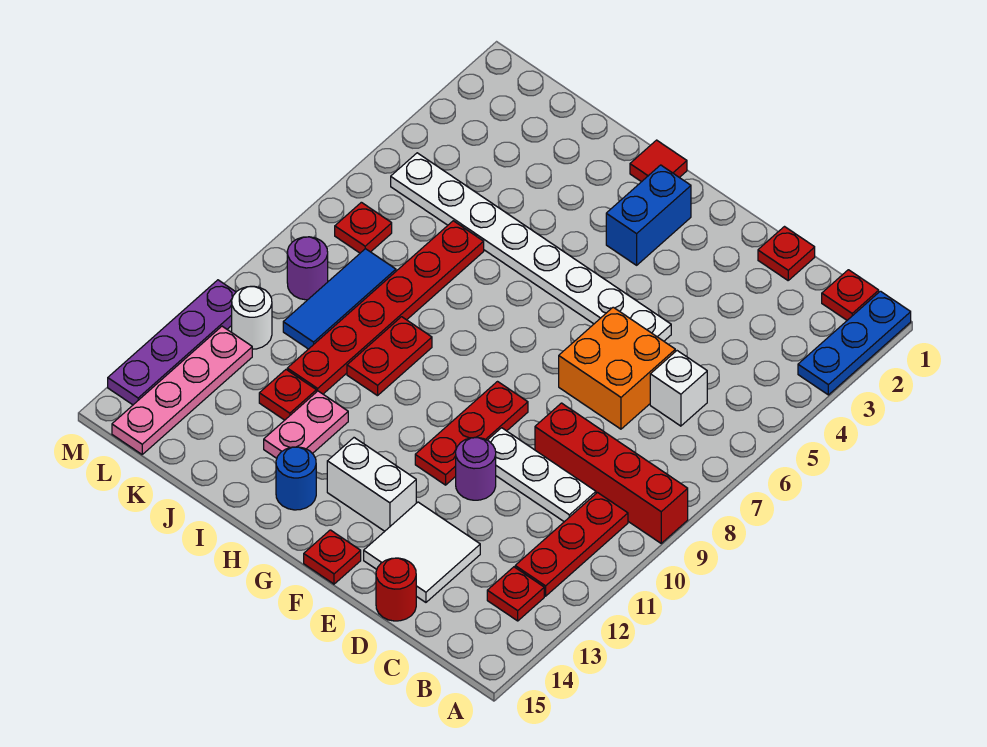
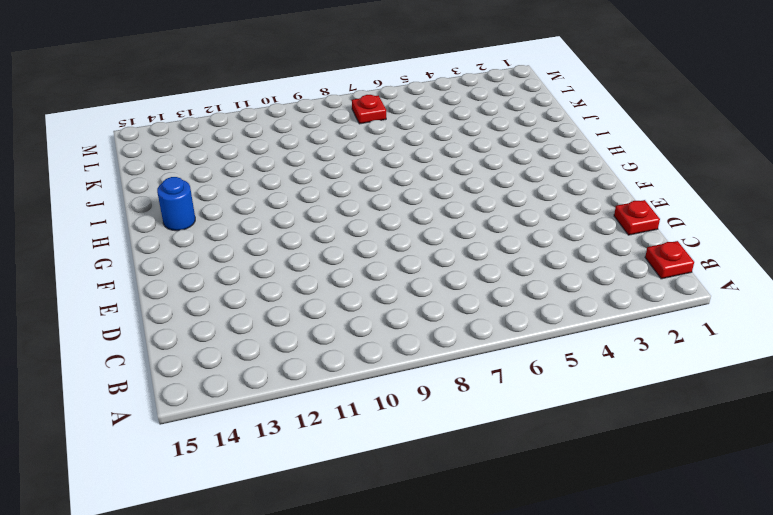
none -> blue 1x3 plate [798,291,911,395]
none -> red 1x4 brick [535,403,688,543]
none -> red 1x3 plate [515,493,628,596]

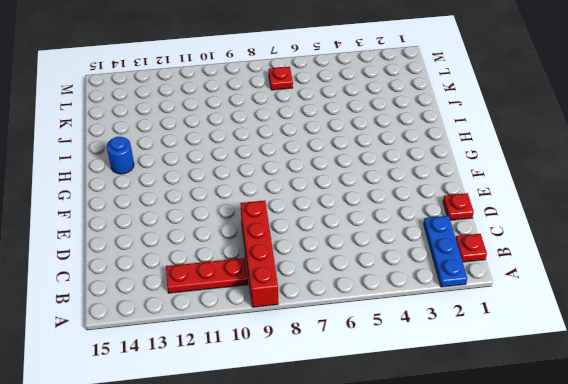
blue 1x3 plate [424,216,467,287] -> blue 1x3 plate turned to [798,291,911,395]
none -> red 1x1 plate [487,567,544,621]
none -> white 1x1 brick [650,351,707,426]
none -> white 1x3 plate [488,428,596,522]

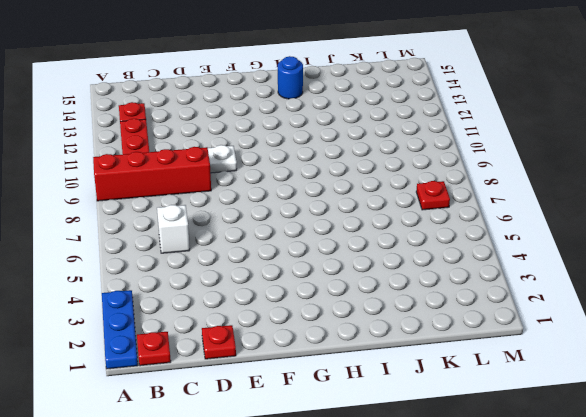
none -> orange 2x2 brick [559,307,675,429]
none -> white 2x2 tile [364,502,480,602]
none -> red 1x1 round brick [376,558,416,621]

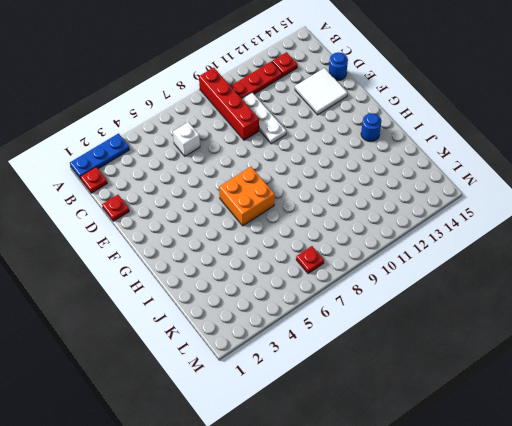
blue 1x1 round brick [329,52,348,80] -> red 1x1 round brick [376,558,416,621]
orange 2x2 brick [219,167,275,226] -> orange 2x2 brick moved to [559,307,675,429]
none -> white 1x8 plate [391,153,671,341]
none -> purple 1x1 round brick [456,437,496,500]
none -> red 1x3 plate [415,382,528,485]

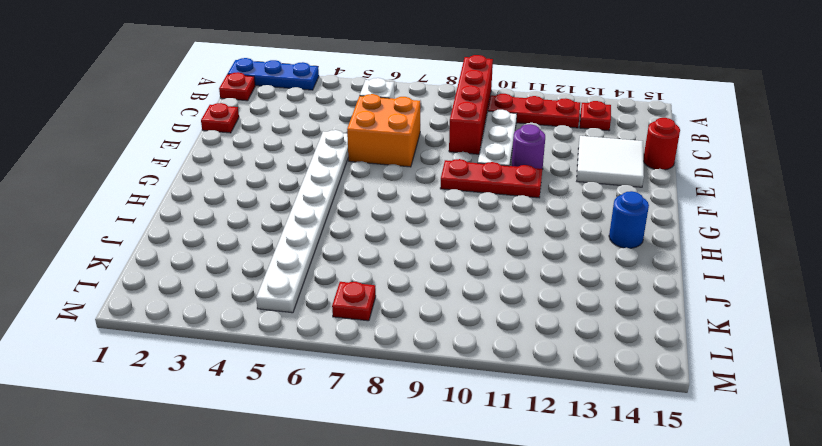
none -> white 1x2 brick [327,438,416,531]
none -> red 1x1 plate [304,530,361,584]
none -> blue 1x2 brick [606,165,691,265]

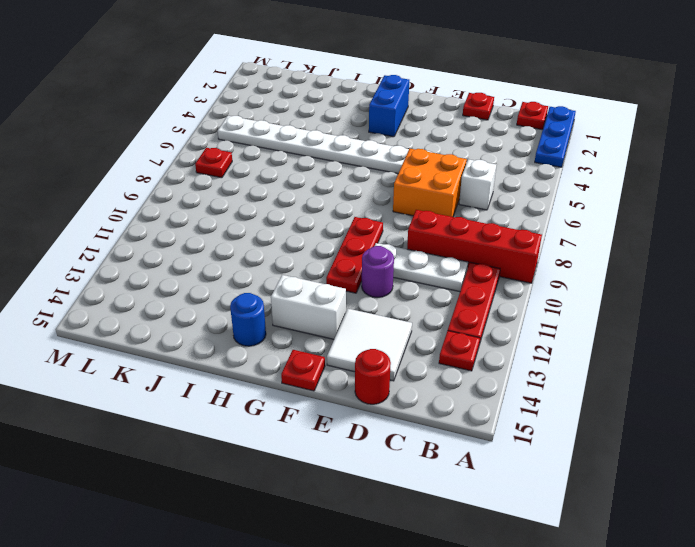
none -> red 1x1 tile [630,140,687,182]
none -> red 1x2 plate [347,317,432,396]
none -> pink 1x2 plate [264,391,348,458]

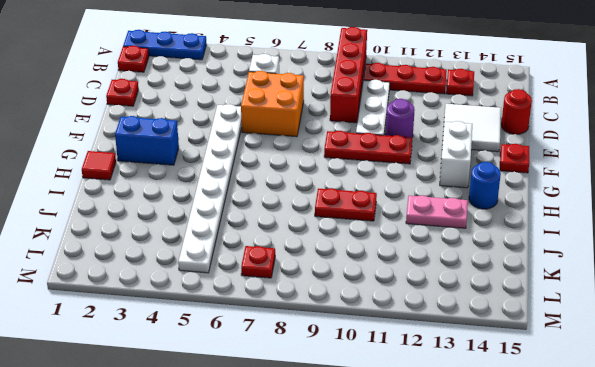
none -> red 1x6 plate [287,221,484,394]
none -> red 1x1 plate [259,370,316,420]
none -> blue 1x3 tile [283,249,396,349]

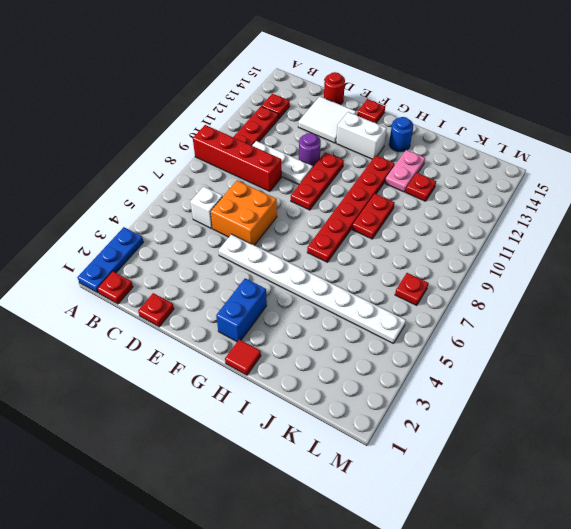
red 1x6 plate [307,155,395,262] -> red 1x6 plate moved to [287,221,484,394]
none -> blue 1x3 tile [283,249,396,349]
none -> purple 1x1 round brick [287,237,328,300]
none -> white 1x1 round brick [232,286,272,349]

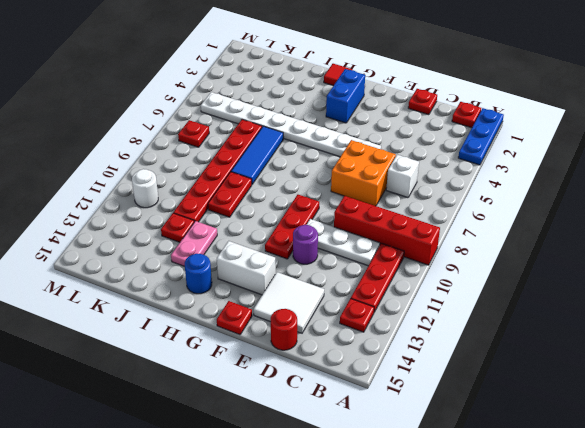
blue 1x3 tile [231,126,284,184] -> blue 1x3 tile moved to [283,249,396,349]
none -> purple 1x1 round brick [287,237,328,300]
none -> pink 1x4 plate [112,326,252,454]
none -> purple 1x4 plate [108,280,236,405]

